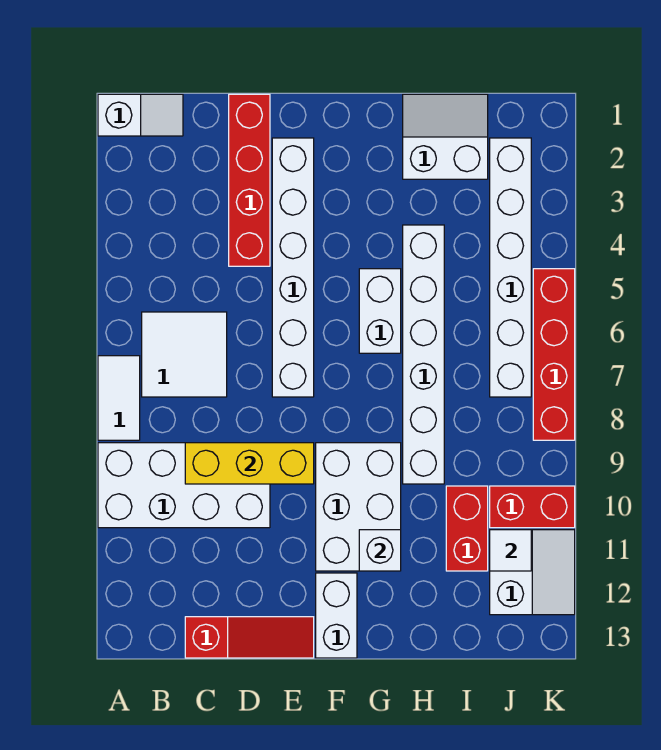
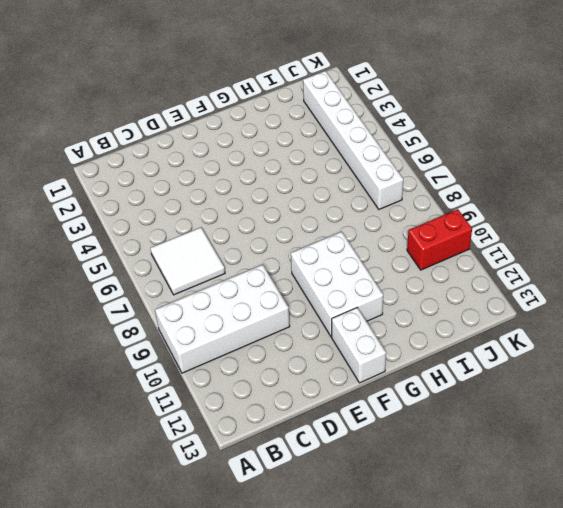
none -> white 1x2 slope [98,94,183,136]
none -> white 1x2 tile [98,356,140,440]
none -> red 1x3 slope [185,617,314,658]

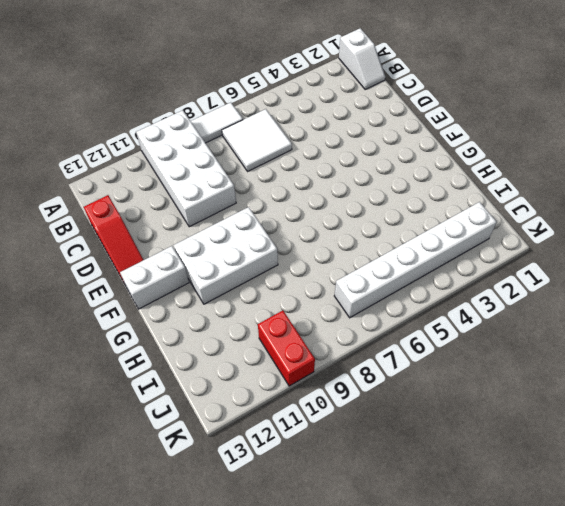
none -> red 1x4 brick [229,94,270,266]
none -> white 1x6 brick [272,138,314,397]
none -> white 1x2 brick [359,269,401,353]

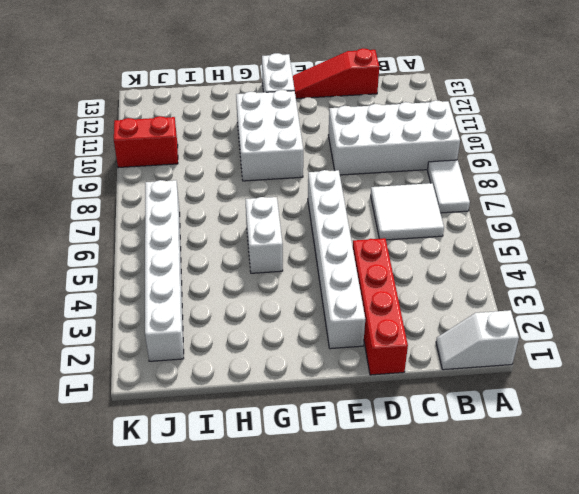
none -> white 2x2 slope [403,94,488,179]
none -> white 1x6 brick [403,225,444,484]
none -> red 1x2 brick [446,486,488,571]

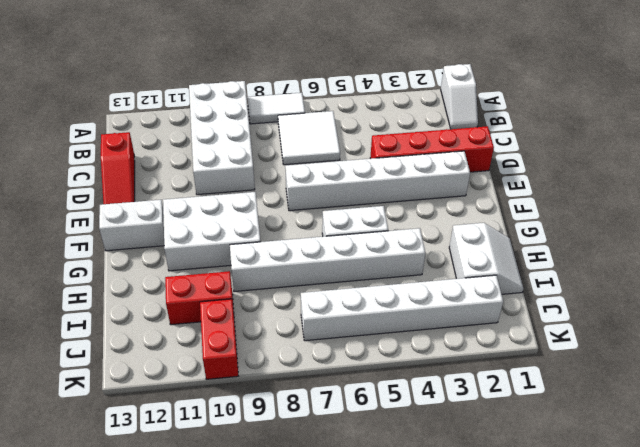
none -> white 2x2 slope [490,530,575,615]
none -> red 1x4 brick [533,269,575,440]
none -> yellow 1x3 brick [185,443,314,484]

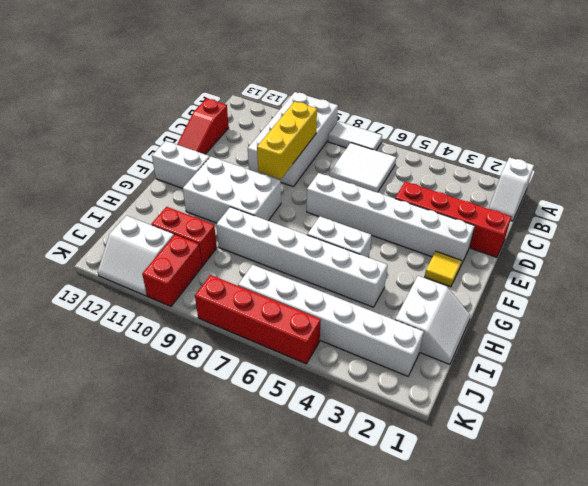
yellow 1x1 tile [425,252,462,287] -> none
none -> white 1x1 brick [359,530,401,571]
none -> white 1x1 tile [490,530,531,571]

